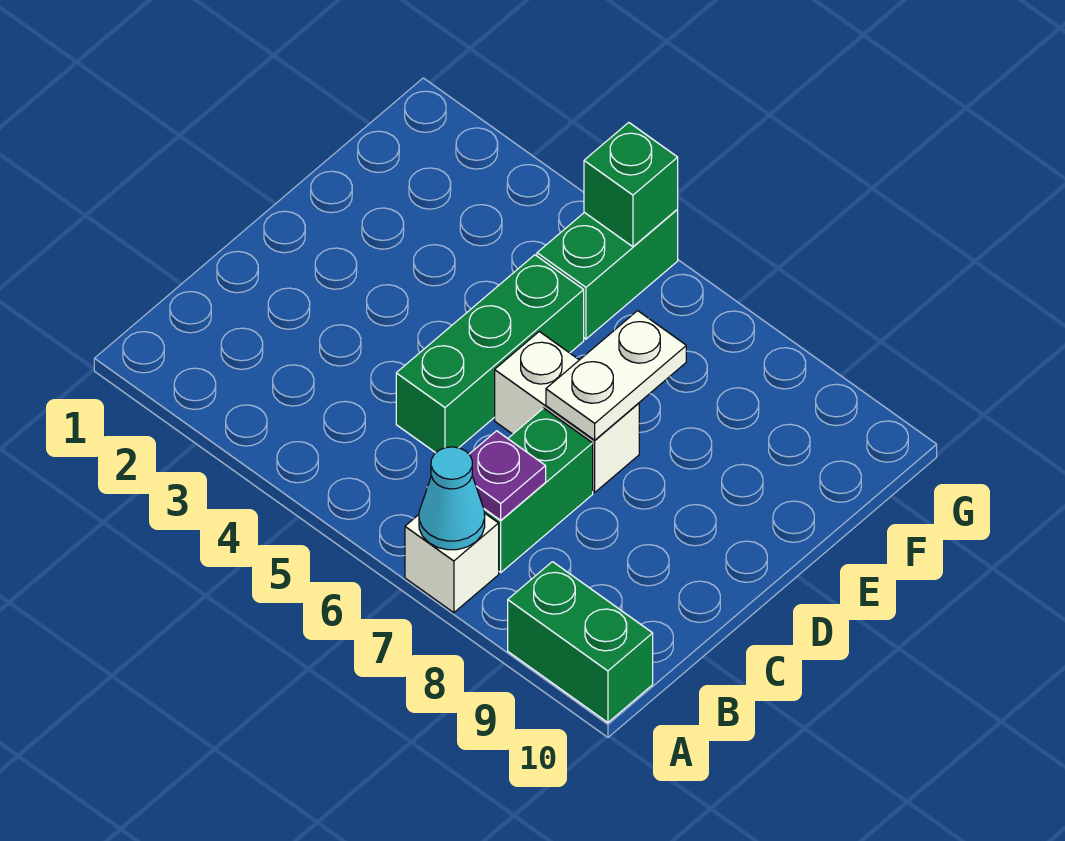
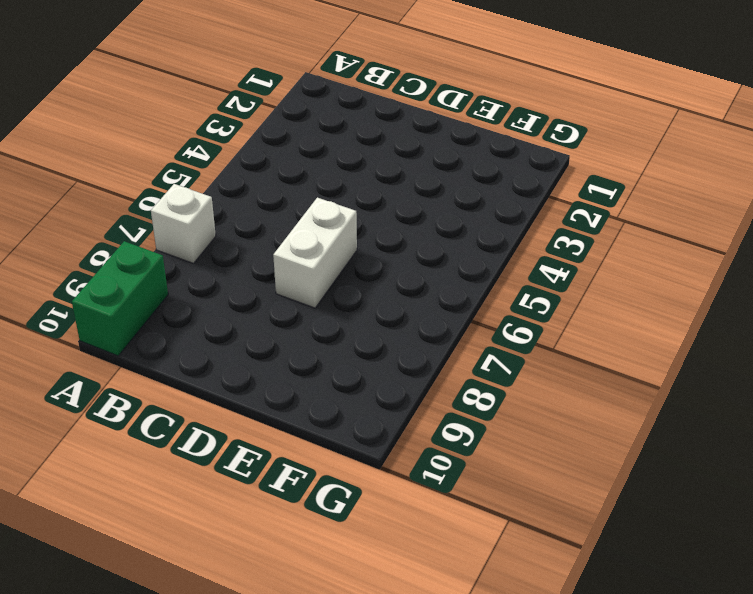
none -> green 1x2 brick [484,408,593,572]
none -> green 1x3 brick [396,255,584,453]

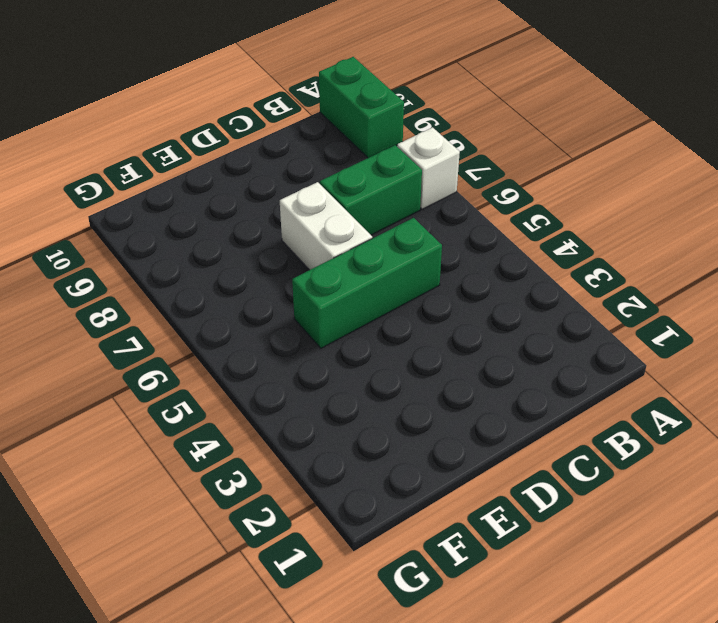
none -> green 1x2 brick [537,210,678,339]
none -> cyan 1x1 cone [419,447,485,550]

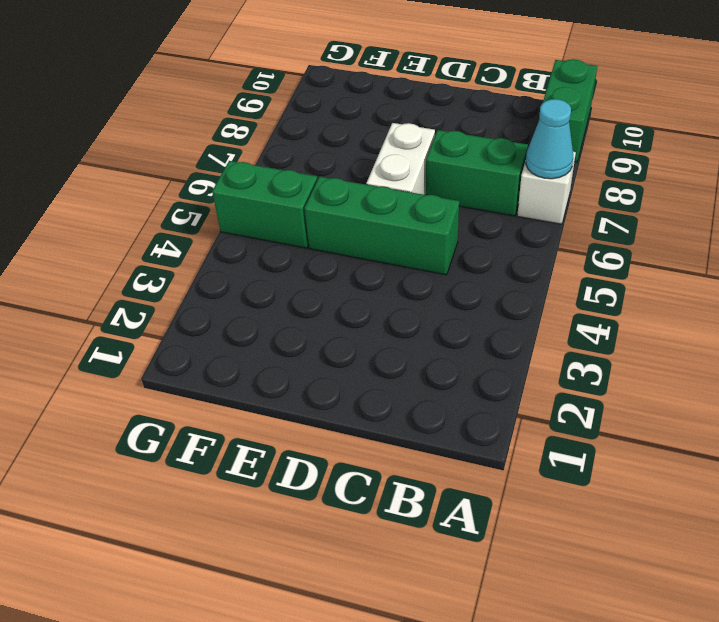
none -> purple 1x1 plate [469,431,546,520]
none -> white 1x2 plate [546,311,686,440]

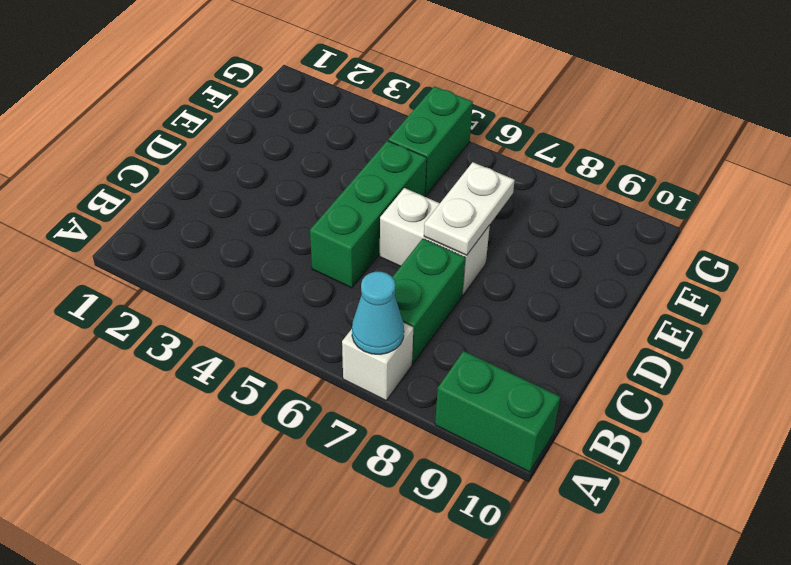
none -> purple 1x1 plate [469,431,546,520]
none -> green 1x1 brick [584,123,678,247]

